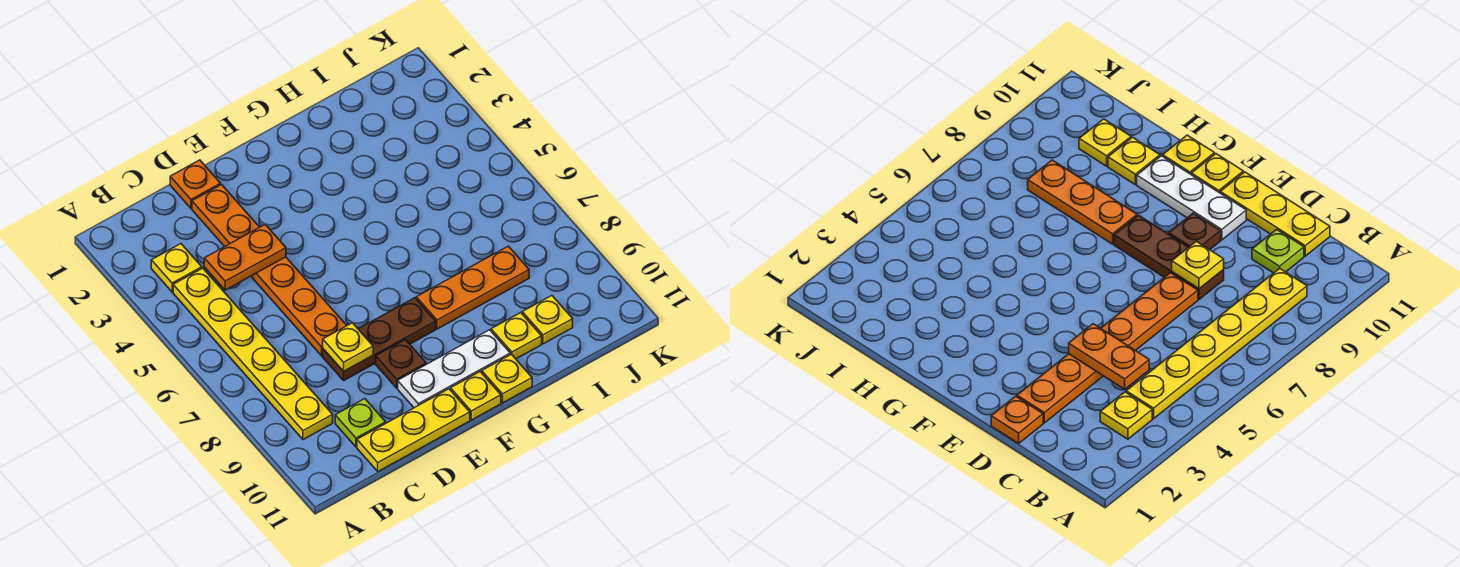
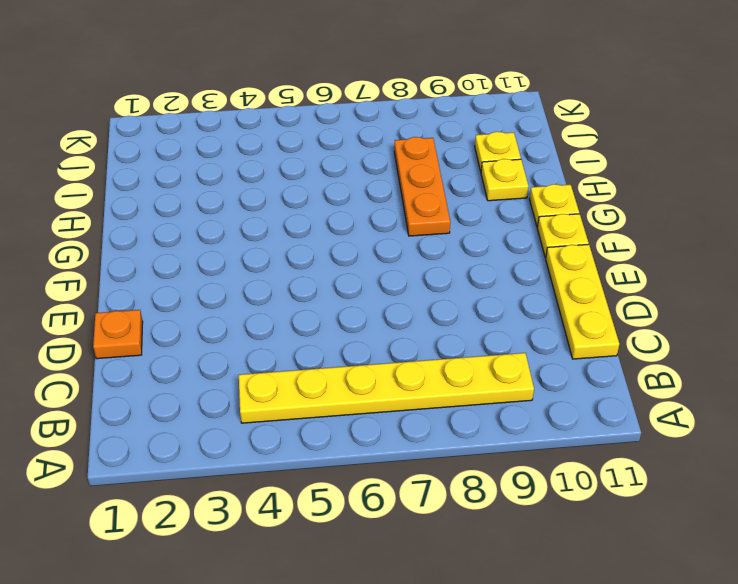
none -> yellow 1x1 plate [151,244,202,292]
none -> lime 1x1 plate [335,399,386,447]
none -> orange 1x6 plate [192,185,347,356]

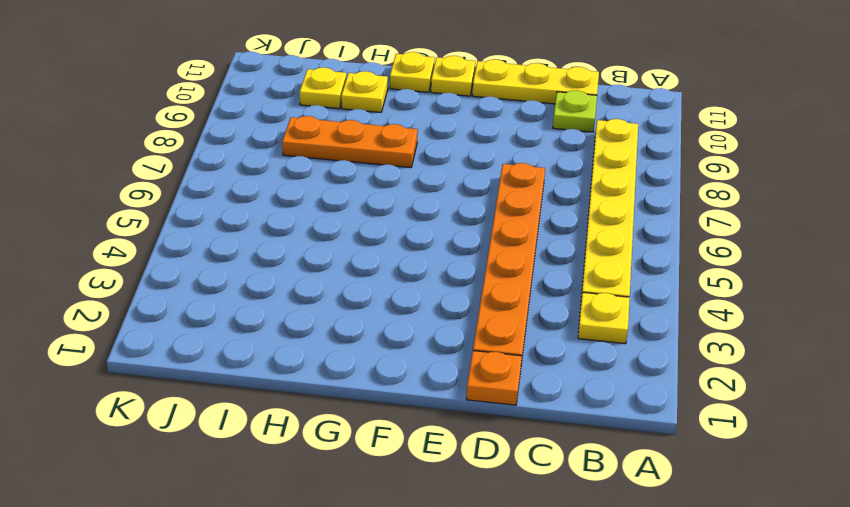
none -> brown 1x3 plate [323,298,436,380]
none -> brown 1x1 plate [376,340,426,388]
none -> white 1x3 plate [398,330,510,408]

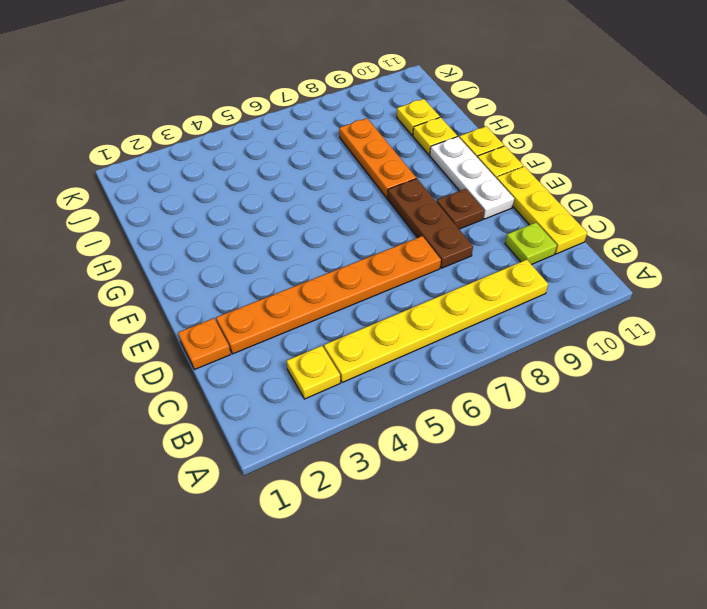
none -> orange 1x2 plate [204,224,286,290]
none -> yellow 1x1 plate [323,323,373,371]

